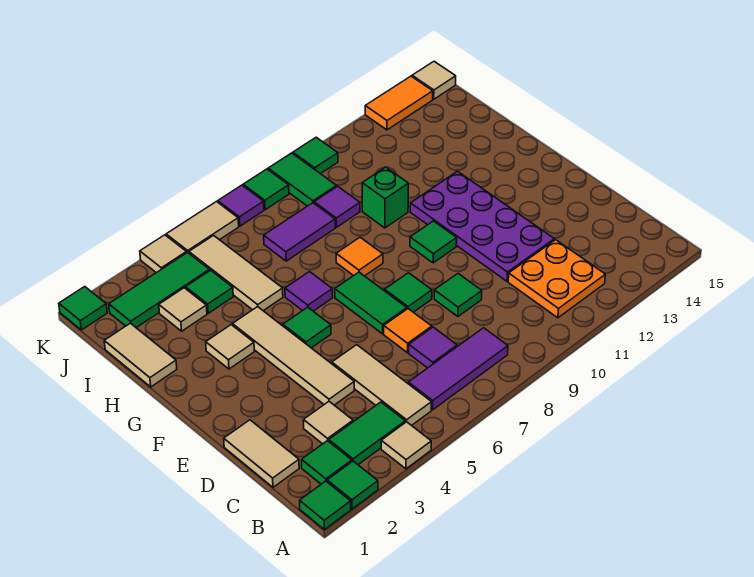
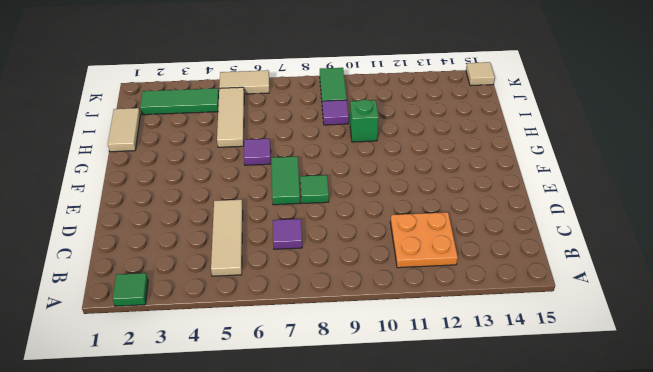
none -> green 1x1 tile [300,481,351,530]
none -> tan 1x1 tile [381,422,431,469]
none -> green 1x1 tile [302,441,352,484]
none -> green 1x2 tile [329,402,405,465]

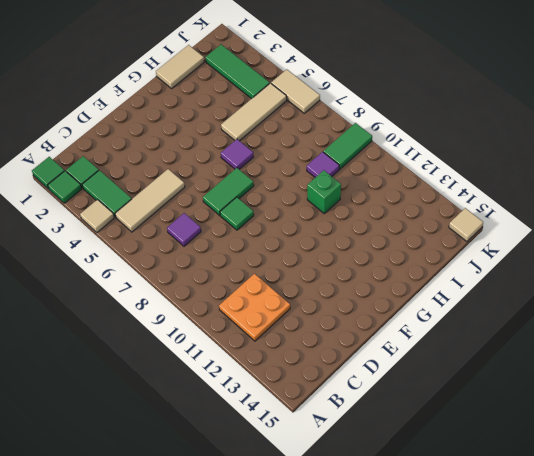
none -> purple 1x3 tile [408,328,508,410]
none -> tan 1x2 tile [224,420,299,487]
none -> tan 1x1 tile [303,402,353,444]
none -> tan 1x4 tile [233,307,354,405]

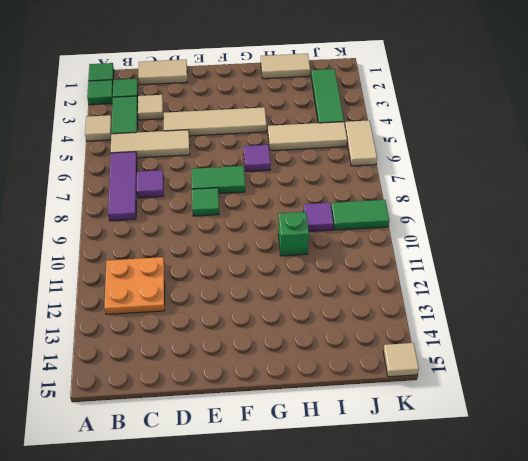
none -> orange 1x1 tile [384,309,432,353]
none -> green 1x1 tile [434,274,482,316]
none -> purple 2x4 plate [410,171,554,281]
none -> green 1x1 tile [283,307,331,348]

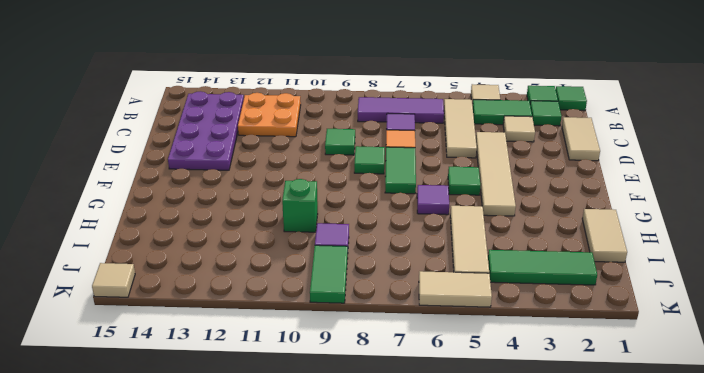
purple 2x4 plate [168,91,244,170] -> purple 2x4 plate moved to [410,171,554,281]
none -> green 1x1 tile [410,221,457,263]
none -> tan 1x1 tile [206,325,254,369]
none -> orange 1x1 tile [336,237,383,276]
none -> tan 1x1 tile [159,288,207,331]

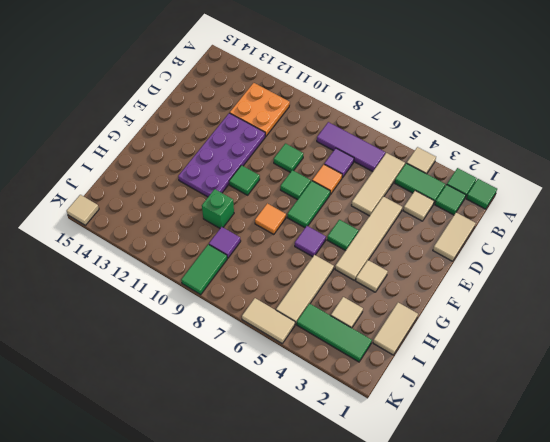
none -> green 1x1 tile [186,270,233,313]
none -> purple 1x2 tile [264,203,335,261]
none -> green 1x1 tile [59,287,107,330]
none -> tan 1x1 tile [140,235,187,273]

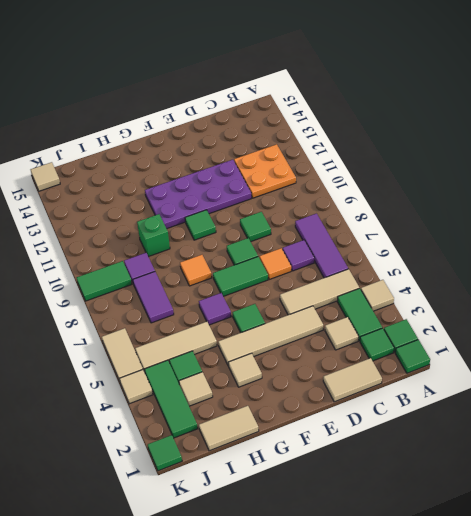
none -> purple 1x1 tile [218,185,264,226]
none -> green 1x1 tile [243,169,289,210]
none -> green 1x1 tile [293,137,338,174]
none -> orange 1x2 tile [365,76,433,130]

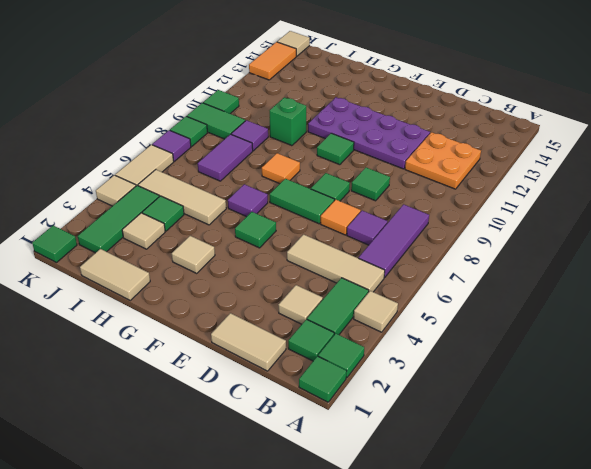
none -> tan 1x4 tile [233,307,354,405]

